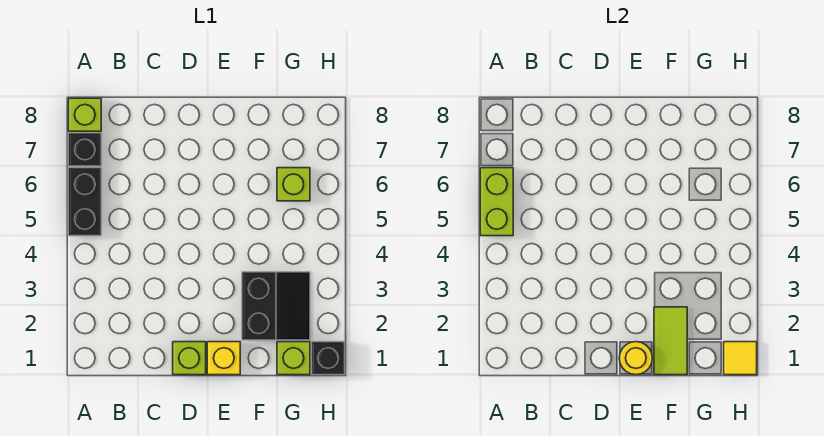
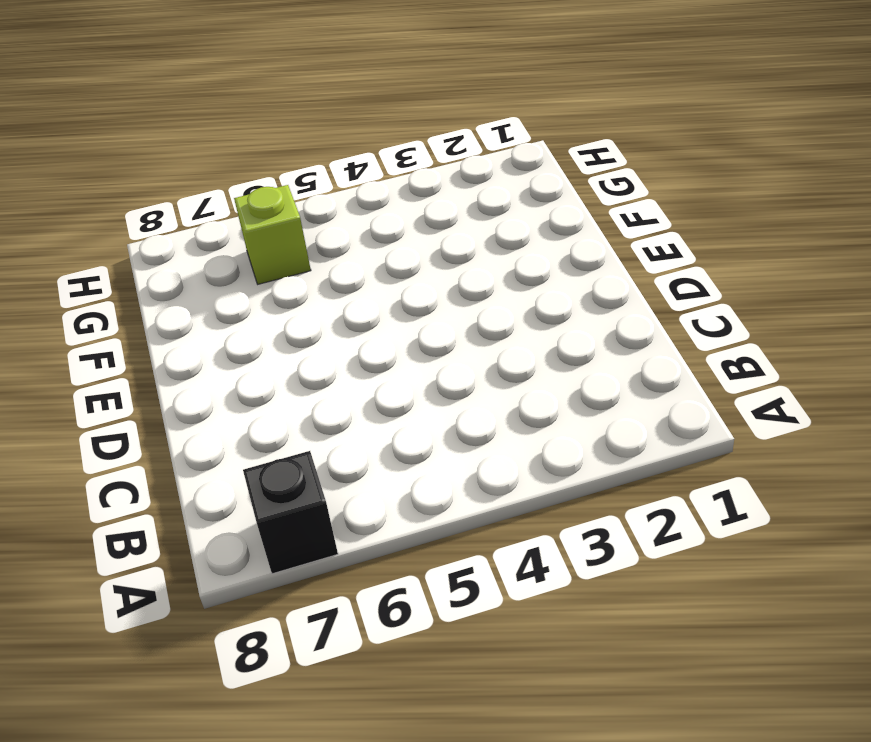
none -> black 1x2 brick [68,168,101,236]
none -> lime 1x1 brick [68,98,101,131]
none -> lime 1x1 brick [173,342,206,375]

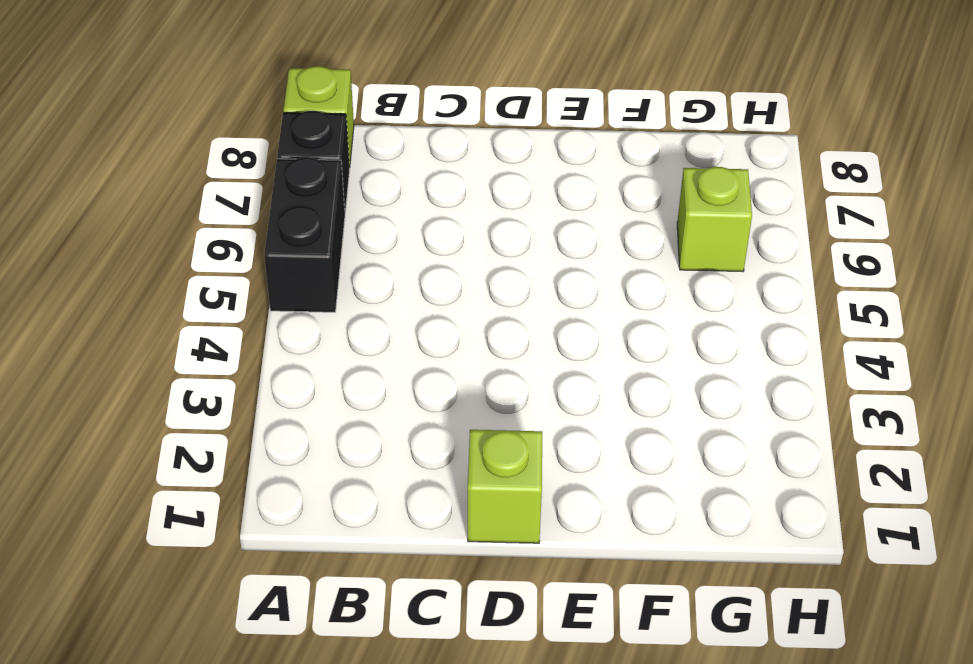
none -> yellow 1x1 brick [207,342,240,375]
none -> black 2x2 slope [242,272,310,340]
none -> lime 1x1 brick [277,342,310,375]

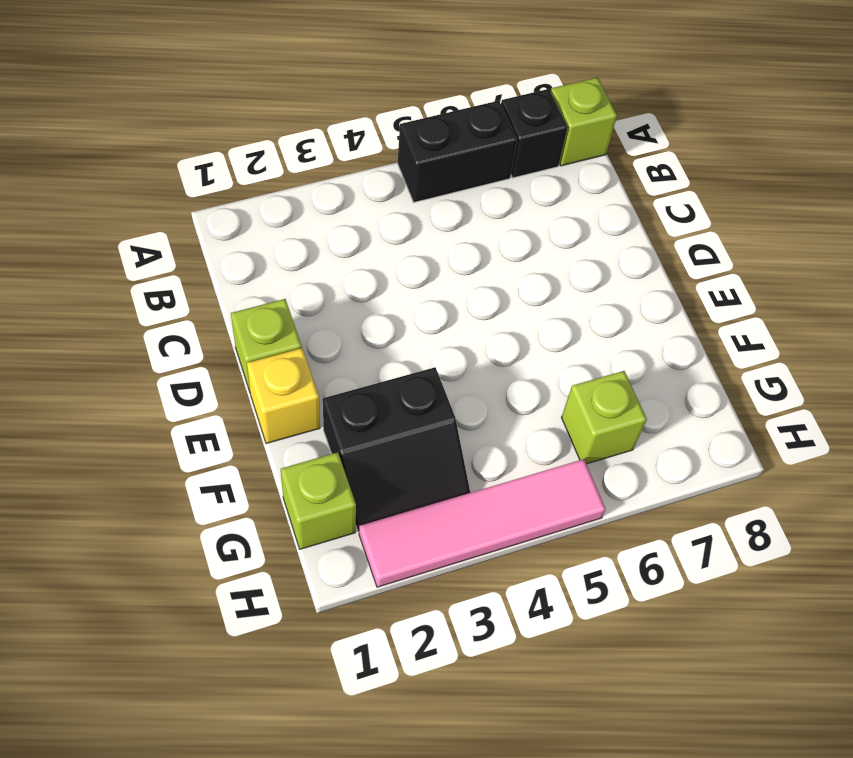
pink 1x4 tile [359,459,606,587] -> none
none -> black 1x1 brick [312,342,345,375]
none -> lime 1x2 brick [480,168,513,236]
none -> yellow 1x1 round brick [619,342,652,375]

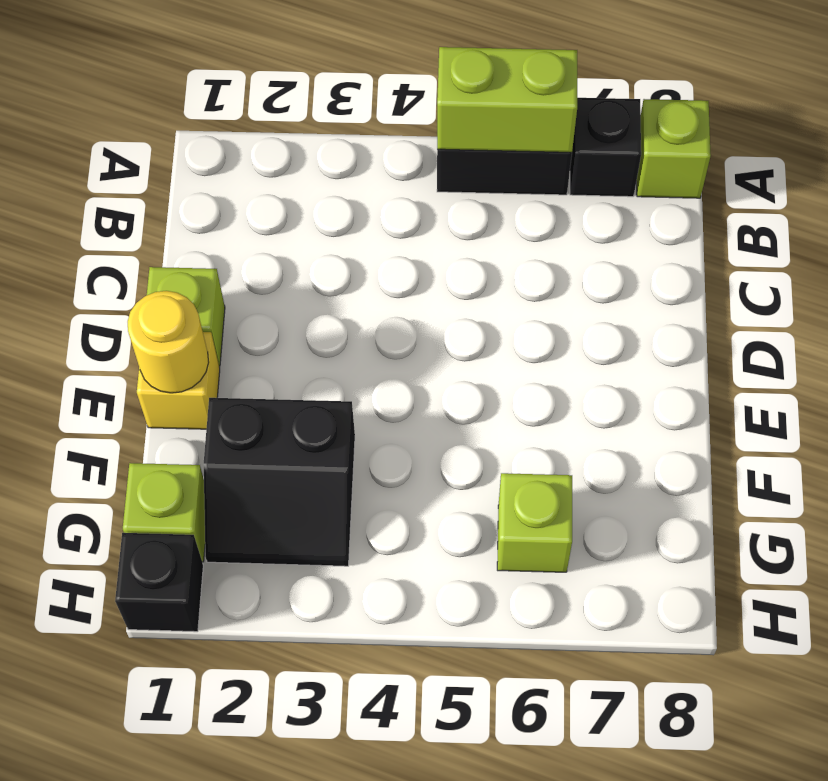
none -> lime 1x2 tile [654,307,687,375]
none -> yellow 1x1 tile [724,342,757,375]

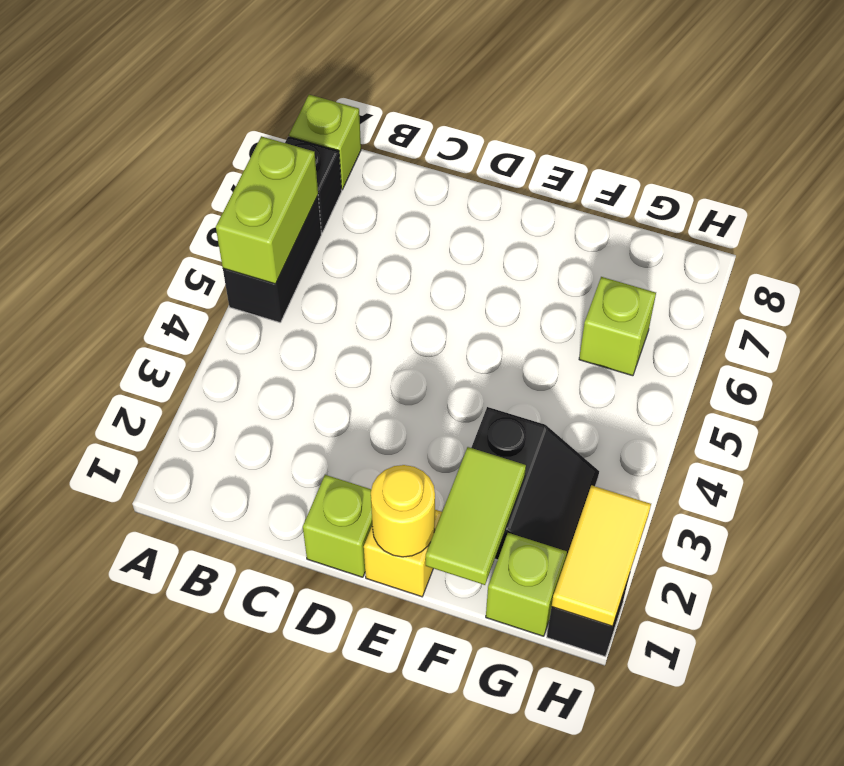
yellow 1x2 tile [552,485,651,626] -> yellow 1x1 tile [724,342,757,375]

